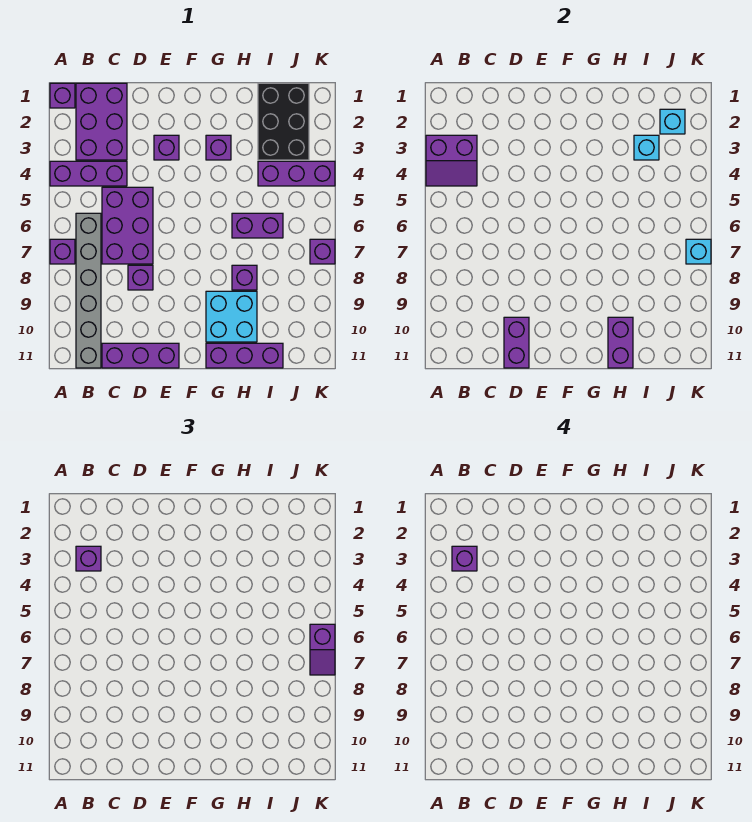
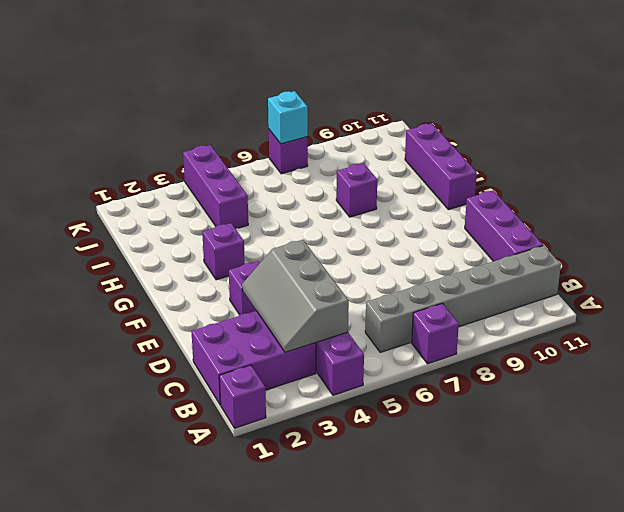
grey 2x3 slope [242,240,349,352] -> purple 2x2 slope [426,135,477,186]
none -> purple 2x3 brick [102,187,153,264]
none -> purple 1x1 brick [128,265,153,290]
none -> cyan 2x2 brick [206,291,257,342]

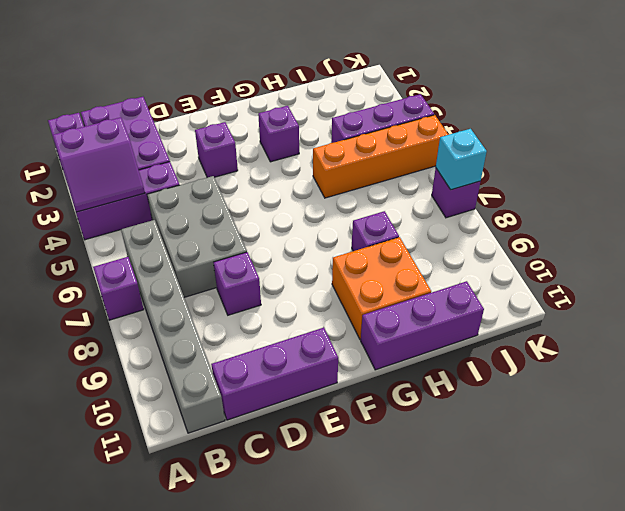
grey 2x3 brick [147,176,247,297] -> purple 2x3 brick [102,187,153,264]
orange 2x2 brick [332,237,431,339] -> cyan 2x2 brick [206,291,257,342]
orange 1x4 brick [313,115,449,198] -> none
none -> purple 1x2 brick [232,213,283,238]
none -> black 2x3 brick [258,83,309,160]
none -> purple 1x2 brick [504,317,529,368]

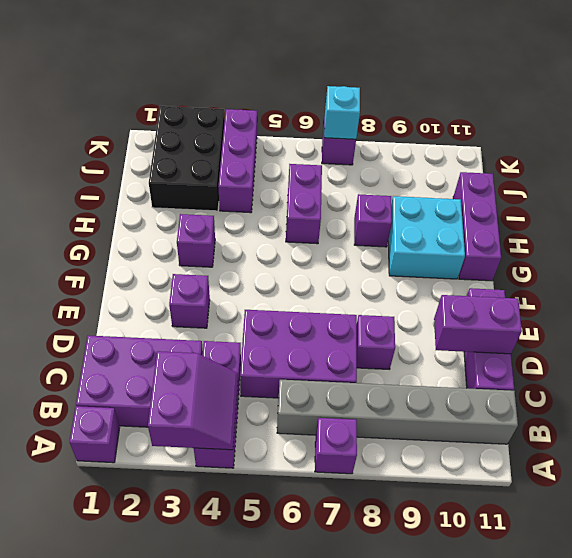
black 2x3 brick [149,106,225,211] -> black 2x3 brick turned to [258,83,309,160]
none -> purple 1x2 brick [608,317,633,368]
none -> cyan 1x1 brick [634,135,659,160]
none -> cyan 1x1 brick [660,109,685,134]

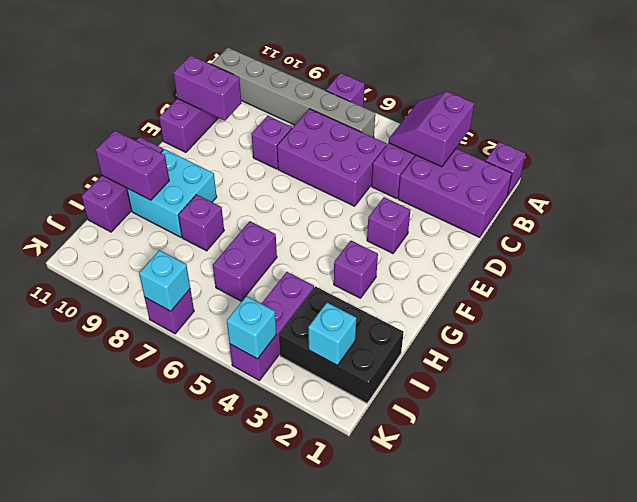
cyan 1x1 brick [227,296,276,359] -> cyan 1x1 brick moved to [634,135,659,160]
none -> purple 1x1 brick [76,546,101,571]
none -> purple 1x2 slope [310,624,335,675]
none -> purple 1x1 brick [452,546,477,571]

